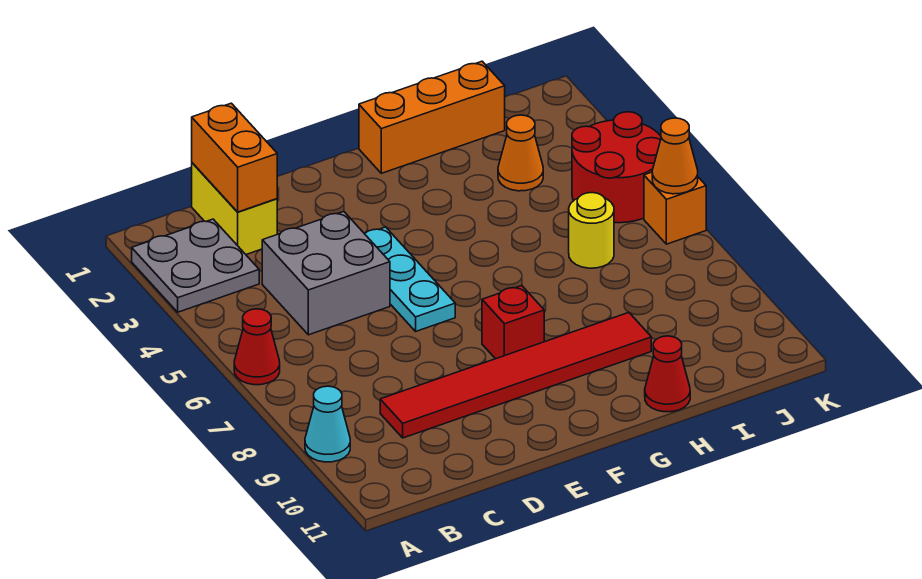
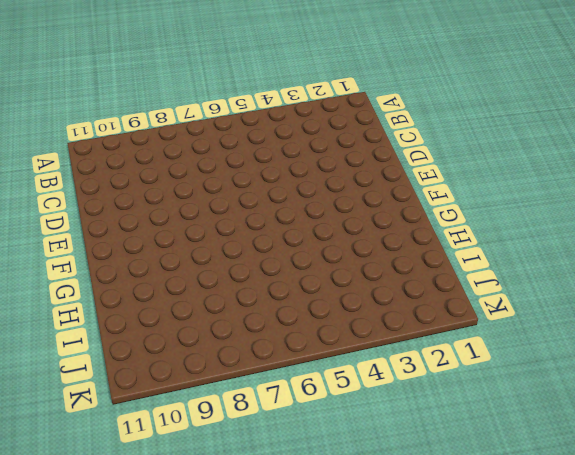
none -> grey 2x2 plate [132,219,259,312]
none -> red 1x1 cone [234,309,280,385]
none -> cyan 1x1 cone [305,386,350,462]

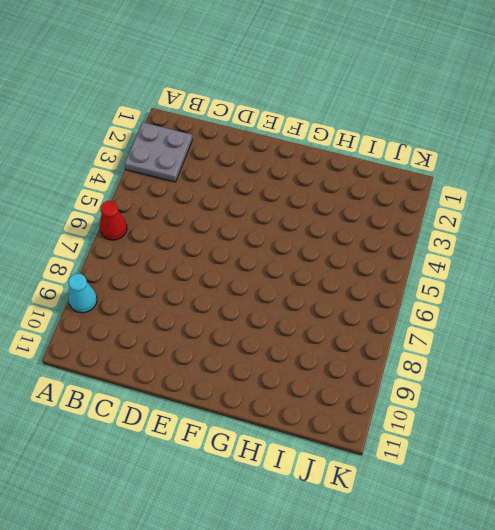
none -> yellow 1x2 brick [192,163,277,254]
none -> grey 2x2 brick [262,211,390,335]
none -> red 1x6 tile [380,313,651,438]

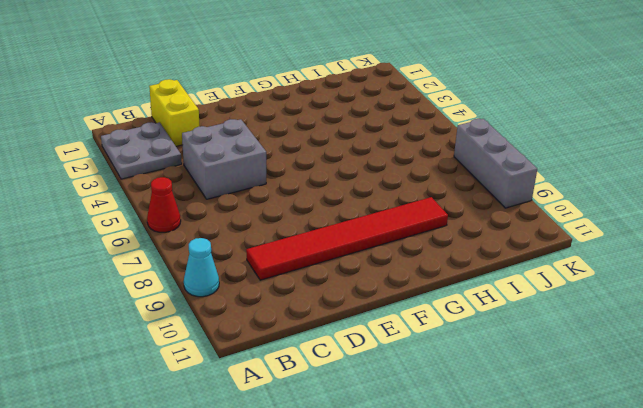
grey 1x3 brick [454,119,537,208] -> none
none -> cyan 1x3 plate [365,227,455,331]
none -> red 1x1 brick [482,286,544,359]
none -> orange 1x3 brick [359,61,505,173]

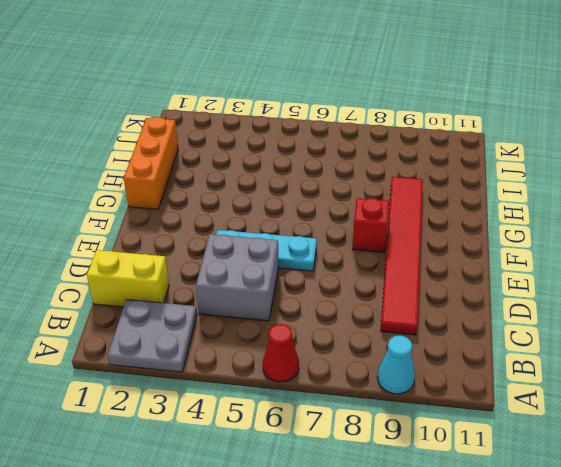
none -> red 1x1 cone [645,336,690,412]
none -> orange 1x1 cone [498,115,543,191]
none -> yellow 1x1 round brick [569,193,614,268]

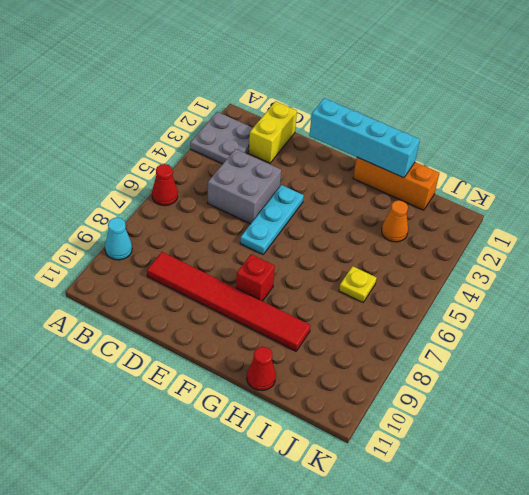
cyan 1x4 brick [309,98,420,178] -> none
yellow 1x1 plate [339,266,377,302] -> yellow 1x1 round brick [569,193,614,268]
none -> red 2x2 round brick [572,112,661,223]
none -> orange 1x1 brick [644,172,706,244]
none -> orange 1x2 brick [192,103,277,212]

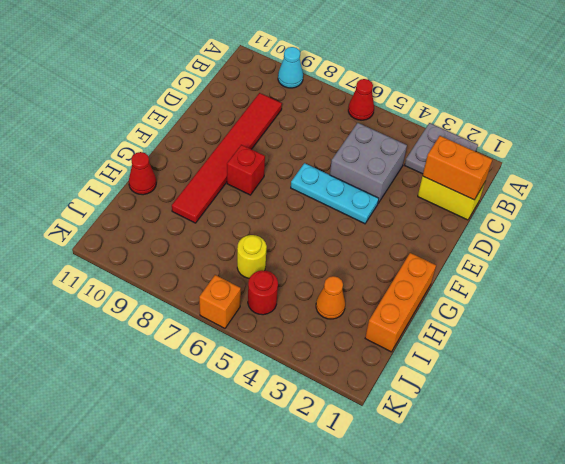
red 1x1 round brick [248,270,278,315] -> red 2x2 round brick [572,112,661,223]
none -> orange 1x1 cone [652,118,698,194]

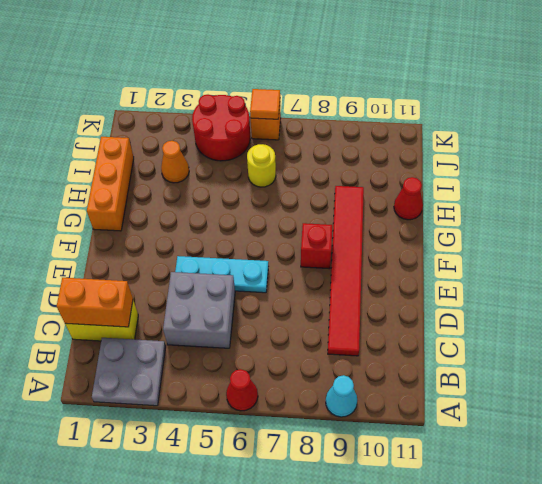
orange 1x1 tile [250,89,280,119] -> orange 1x1 cone [652,118,698,194]

